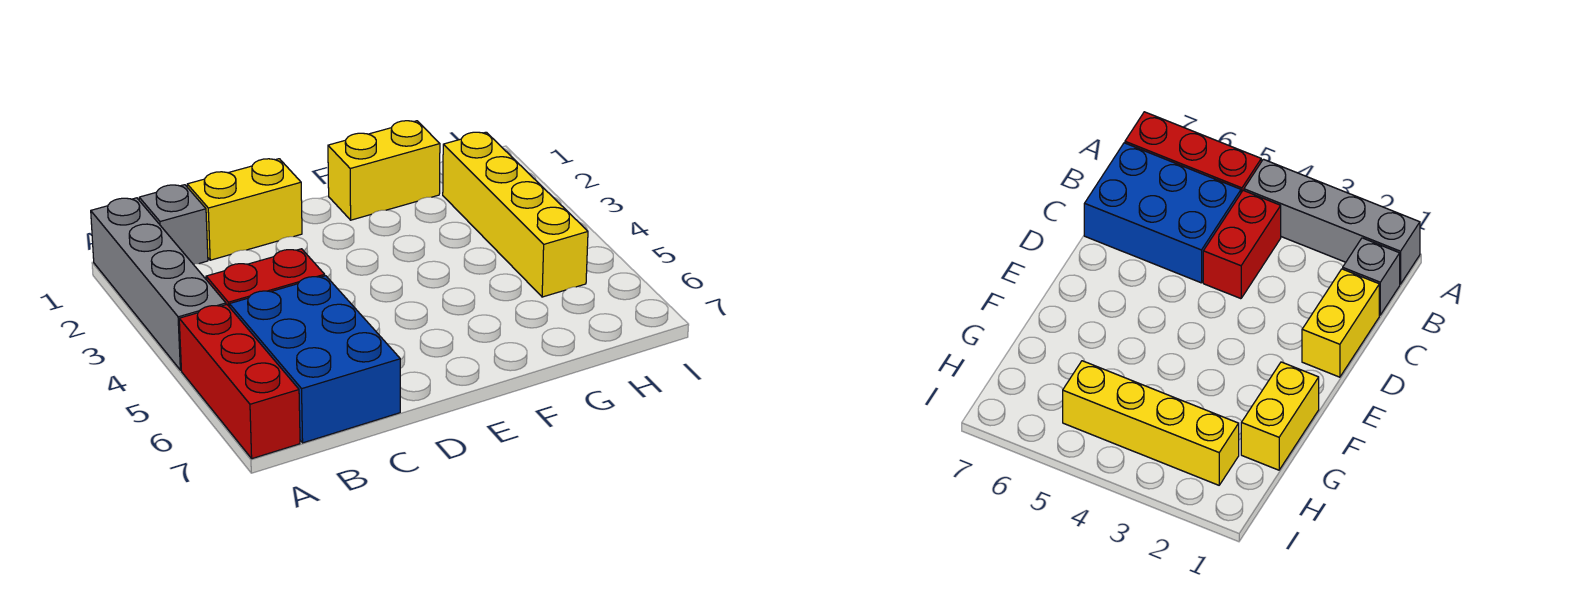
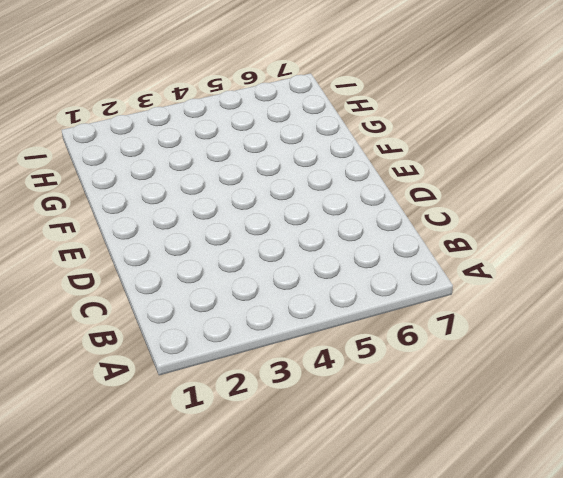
none -> grey 1x4 brick [91,198,226,370]
none -> red 1x3 brick [179,305,300,459]

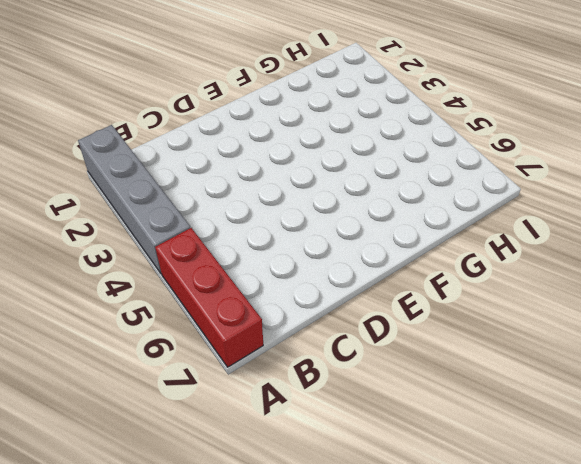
none -> grey 1x1 brick [139,185,208,264]
none -> red 1x2 brick [206,249,325,307]

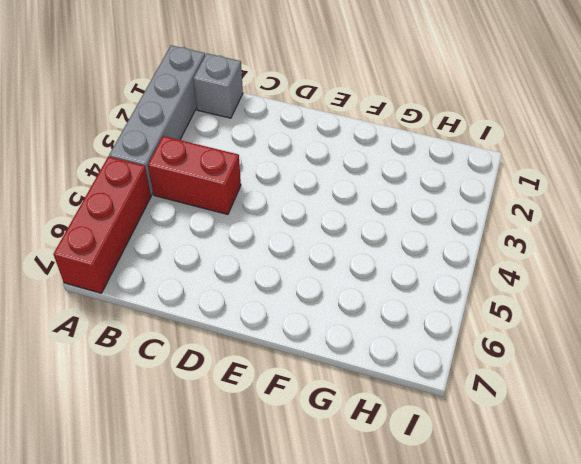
none -> blue 2x3 brick [229,276,400,443]
none -> yellow 1x2 brick [187,159,302,260]

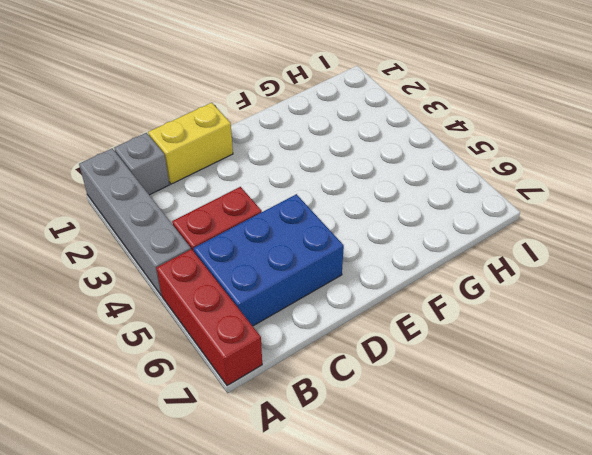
blue 2x3 brick [194,194,344,326] -> blue 2x3 brick turned to [229,276,400,443]
none -> yellow 1x2 brick [328,121,440,220]
none -> yellow 1x4 brick [443,132,588,297]

